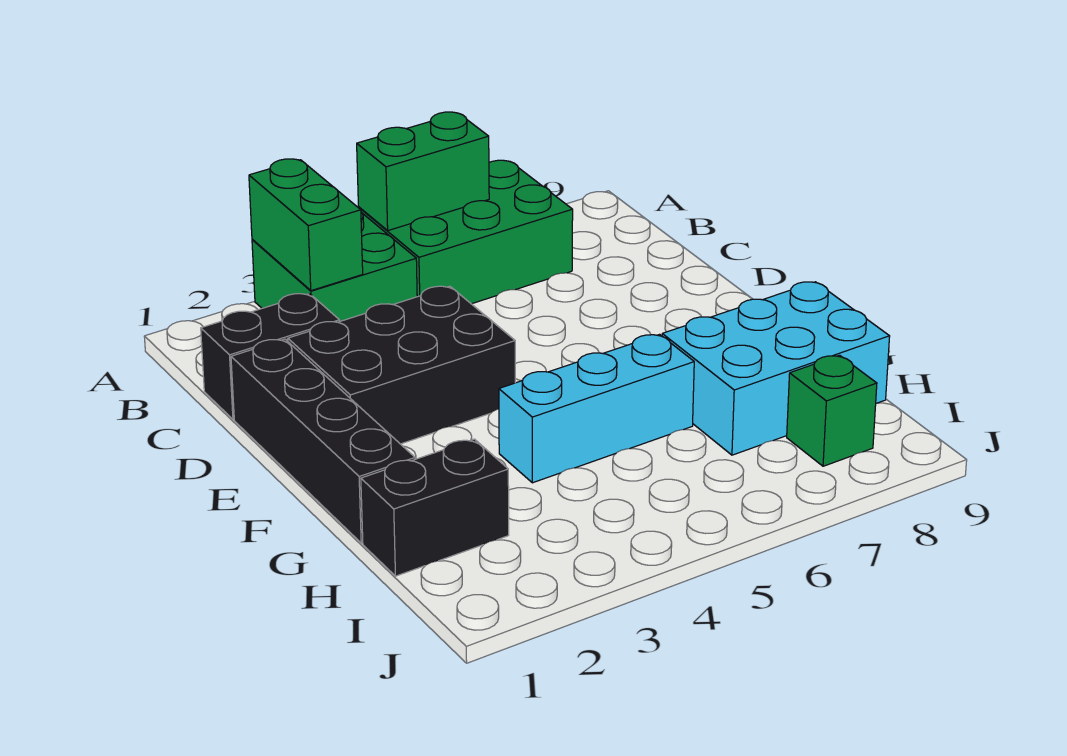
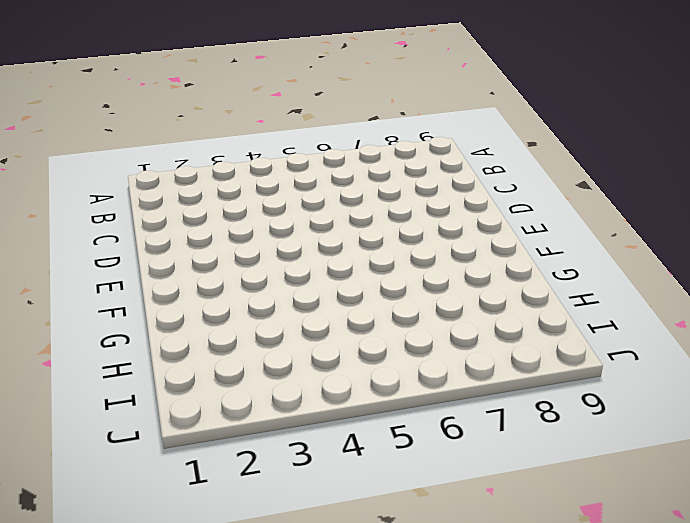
none -> green 2x2 brick [252,212,417,321]
none -> green 2x3 brick [359,160,573,304]

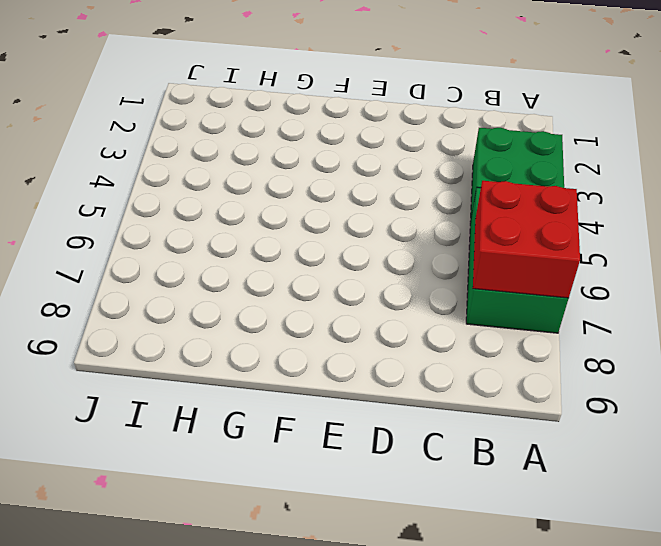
red 2x2 brick [473,181,580,298] -> green 1x2 brick [357,112,489,230]
none -> black 1x2 brick [201,294,340,419]
none -> black 1x4 brick [231,339,415,543]

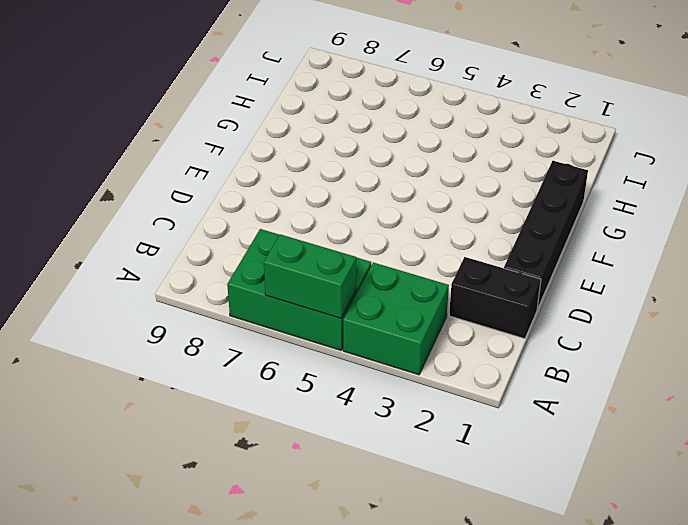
none -> black 2x3 brick [288,286,515,444]
none -> cyan 1x3 brick [499,334,694,483]

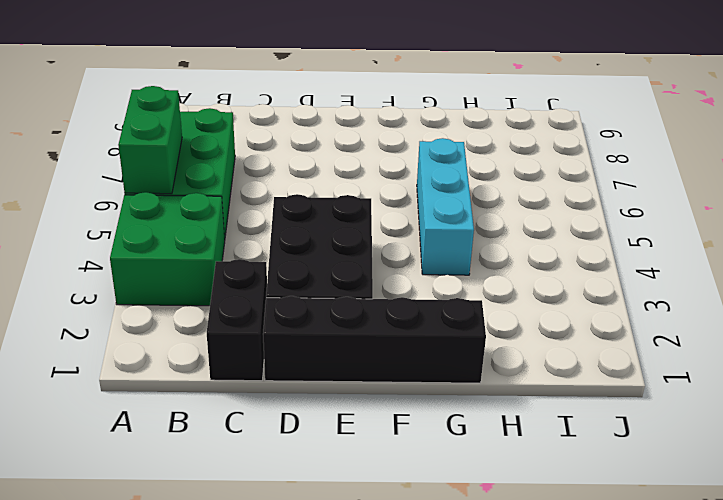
none -> cyan 2x3 brick [662,282,890,455]
none -> black 1x2 brick [361,439,509,576]

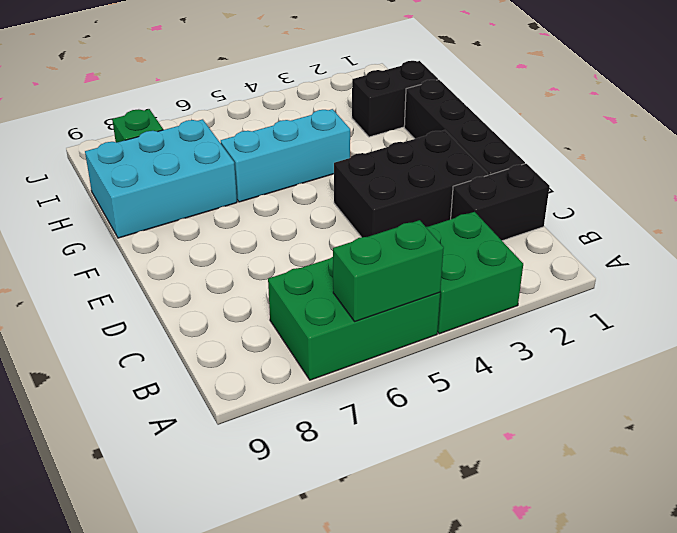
none -> green 1x2 brick [249,159,363,291]

